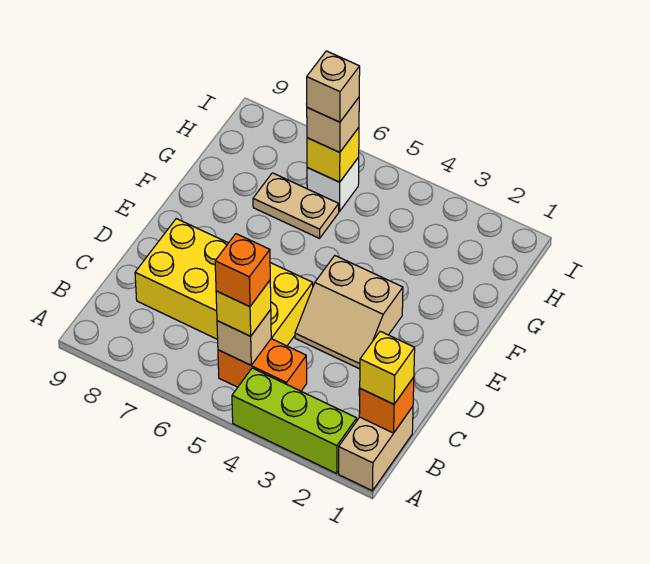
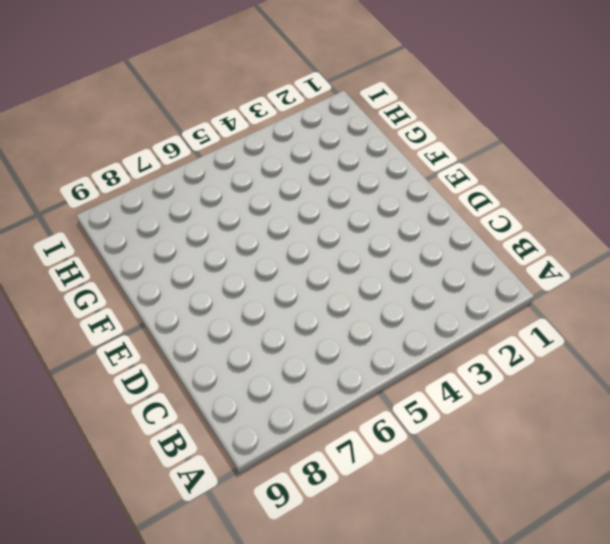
none -> tan 1x2 brick [339,407,413,491]
none -> lime 1x3 brick [232,368,357,474]
none -> orange 1x2 brick [218,339,307,391]

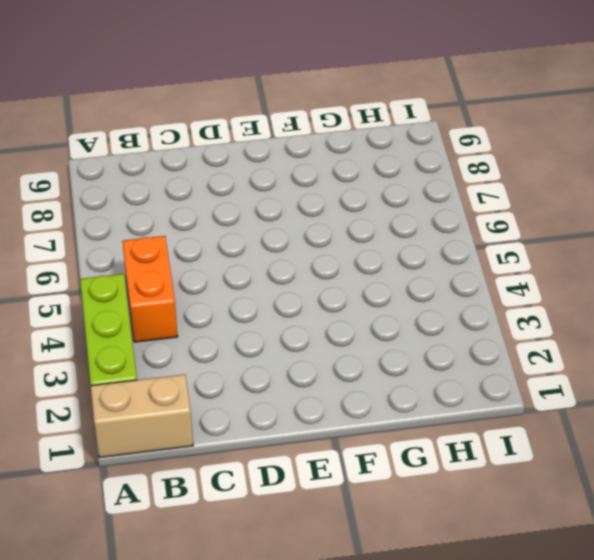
none -> yellow 2x4 brick [135,219,313,346]
none -> tan 2x2 slope [295,256,403,369]
none -> tan 1x2 plate [253,173,339,238]

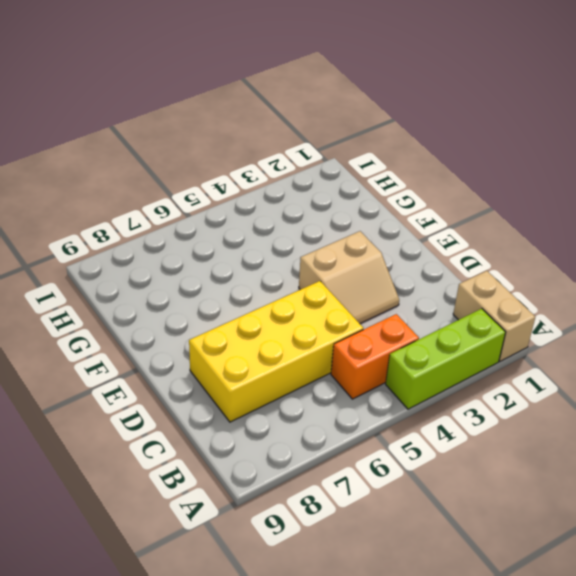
none -> tan 1x2 plate [253,173,339,238]
none -> white 1x1 brick [307,157,359,211]
none -> orange 1x1 brick [359,377,414,433]

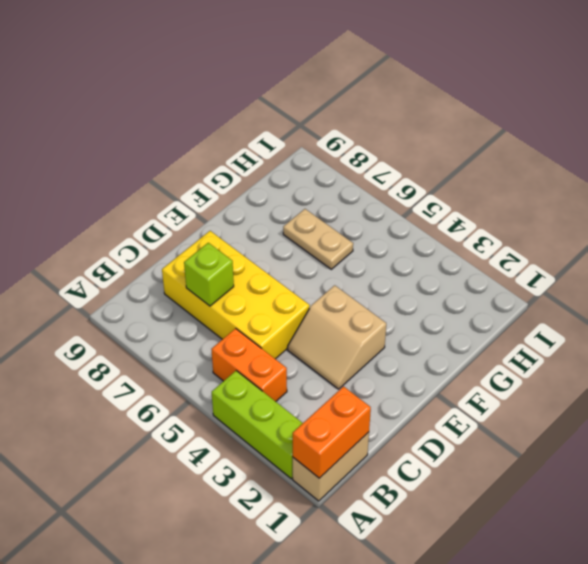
orange 1x2 brick [293,386,371,478] -> orange 1x1 brick [359,377,414,433]
lime 1x1 brick [184,243,234,306] -> none
none -> white 1x1 brick [307,157,359,211]
none -> tan 1x1 brick [217,310,271,365]
none -> yellow 1x1 brick [307,128,359,182]

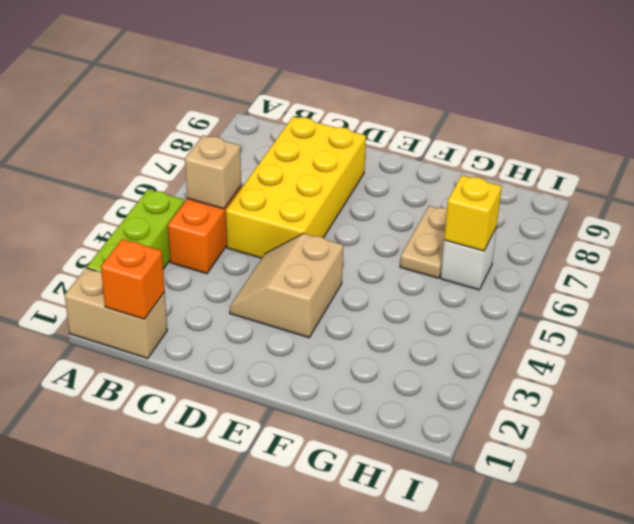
none -> yellow 1x1 brick [360,331,415,404]
none -> yellow 1x1 brick [216,281,271,336]
none -> tan 1x1 brick [307,98,359,152]

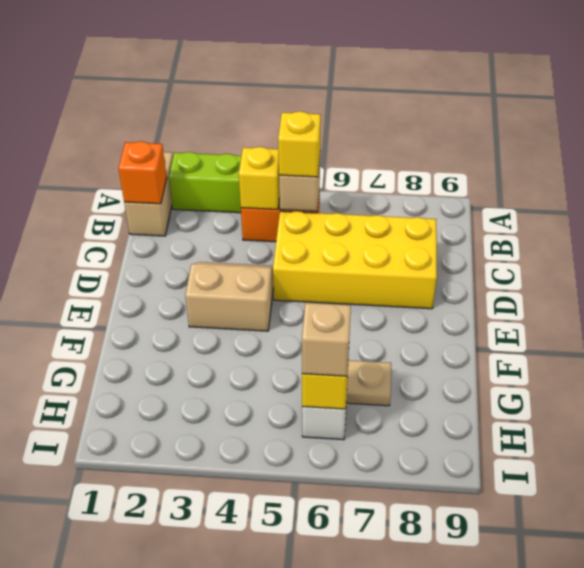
yellow 1x1 brick [239,147,280,210] -> yellow 1x1 brick moved to [360,331,415,404]
none -> orange 1x1 brick [215,234,270,307]
none -> tan 1x1 brick [307,51,360,122]

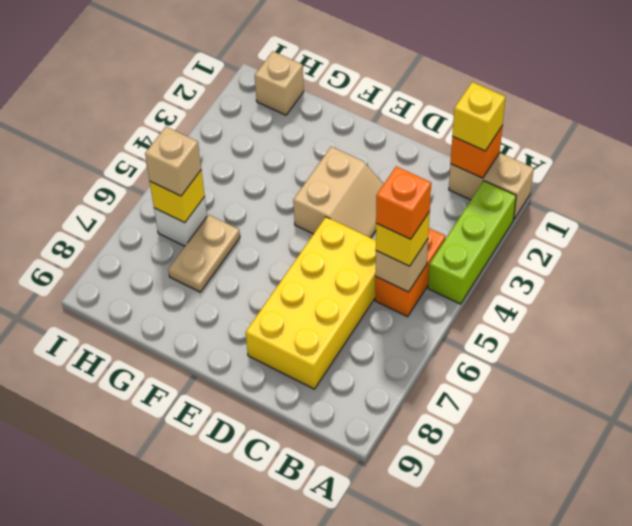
tan 1x1 brick [255,51,304,115] -> tan 1x1 brick moved to [307,51,360,122]

